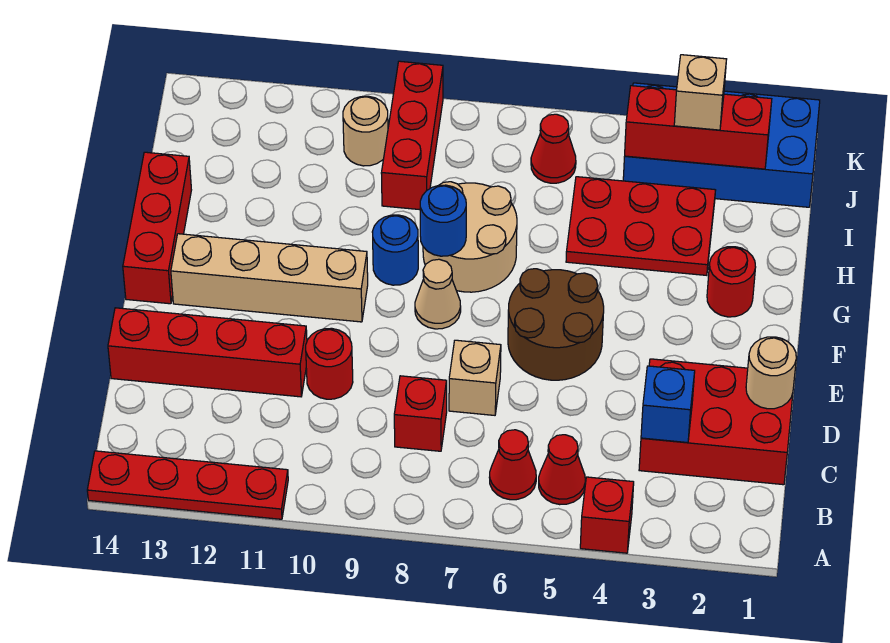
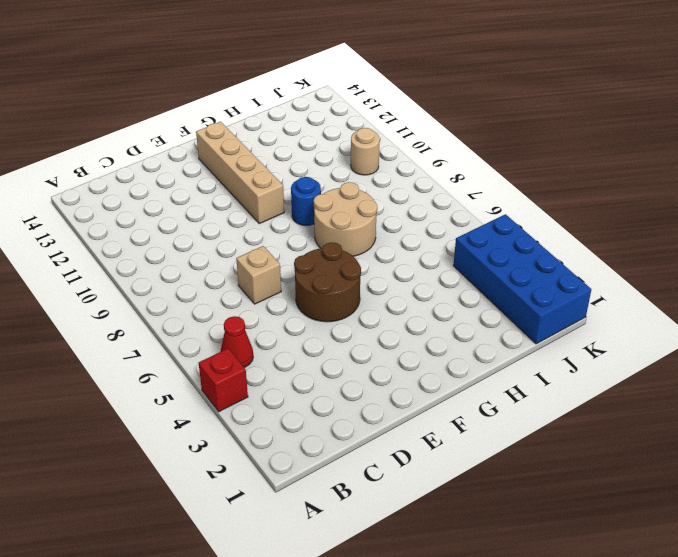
none -> red 1x4 plate [87,451,288,519]
none -> red 1x1 cone [489,430,536,500]
none -> red 2x3 brick [639,359,793,485]

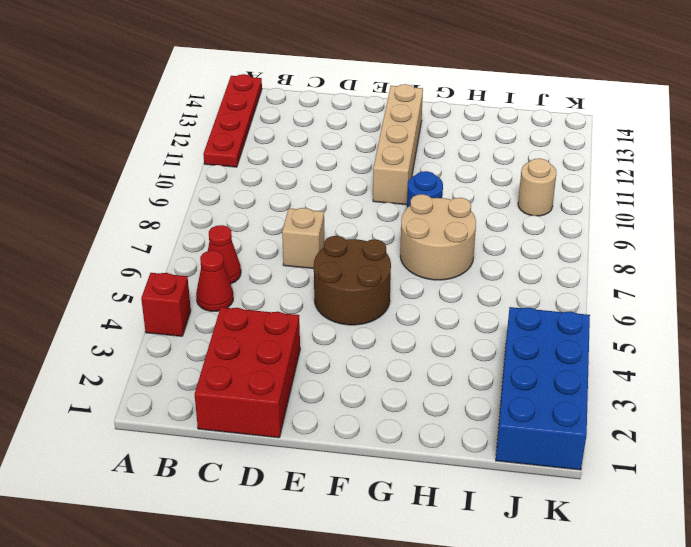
none -> red 1x1 brick [394,376,447,451]
none -> red 1x1 round brick [306,328,353,399]
none -> red 1x4 brick [108,308,307,397]

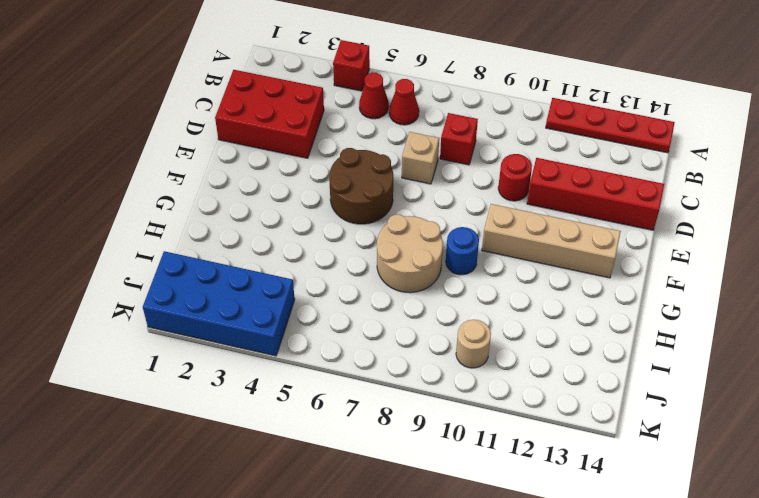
none -> tan 1x1 cone [415,259,461,329]
none -> red 1x3 brick [123,152,191,304]
none -> red 1x1 round brick [707,247,756,317]

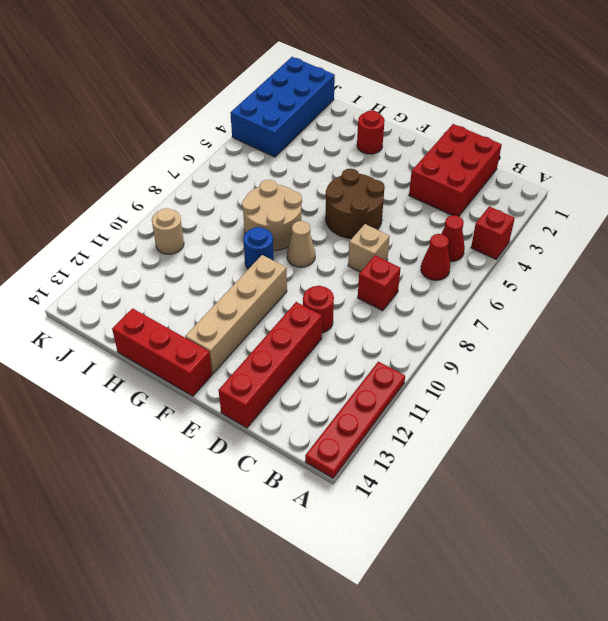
none -> red 2x3 plate [566,177,716,275]
none -> red 1x3 brick [381,61,443,210]
none -> red 1x1 cone [531,114,576,183]

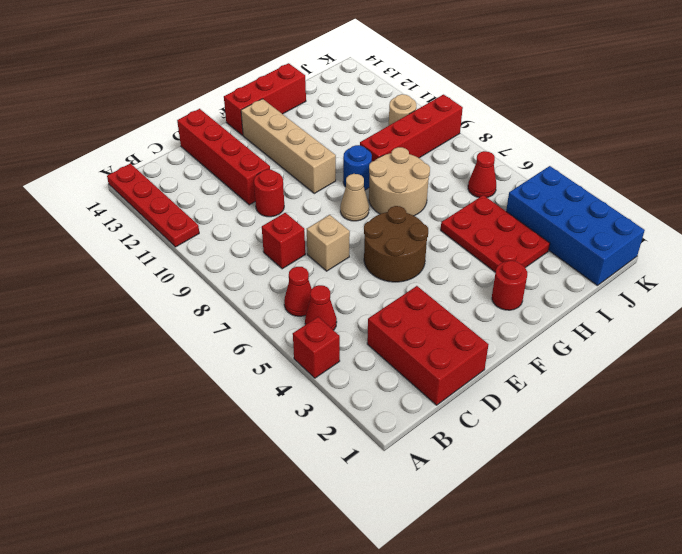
red 1x4 brick [360,95,463,162] -> red 1x3 brick [381,61,443,210]
none -> blue 1x1 brick [641,366,695,443]
none -> tan 1x1 round brick [746,337,796,409]
none -> blue 1x1 round brick [420,185,466,256]

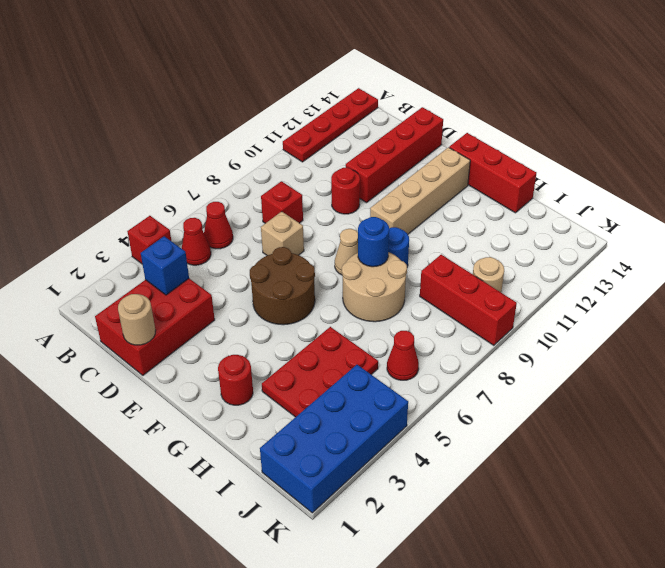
none -> red 1x3 brick [625,86,772,169]
none -> tan 1x1 brick [674,55,727,130]

